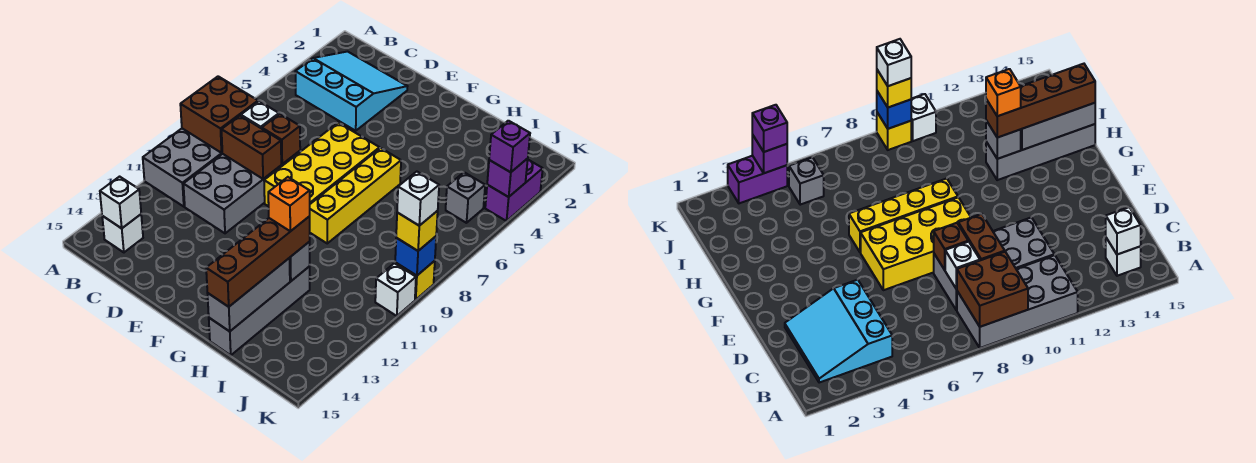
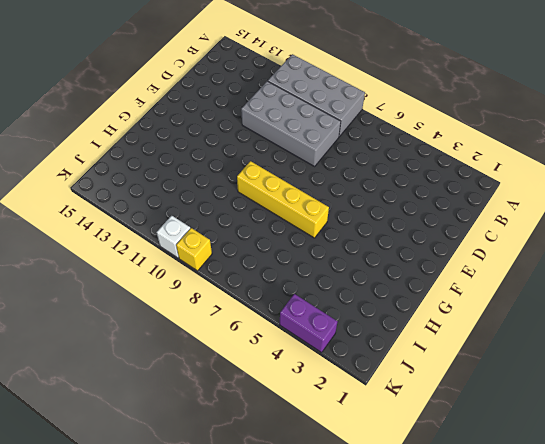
none -> cyan 3x3 slope [295,52,408,131]
none -> white 1x1 brick [102,214,143,252]
none -> yellow 2x4 brick [264,123,380,206]

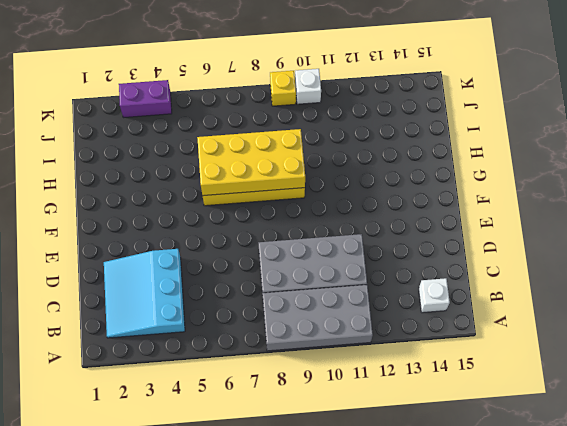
yellow 2x4 brick [197,129,305,196] -> yellow 2x4 brick moved to [264,123,380,206]
none -> grey 1x4 brick [209,266,310,355]
none -> grey 1x1 brick [446,172,485,223]
none -> brown 2x2 brick [180,76,258,153]

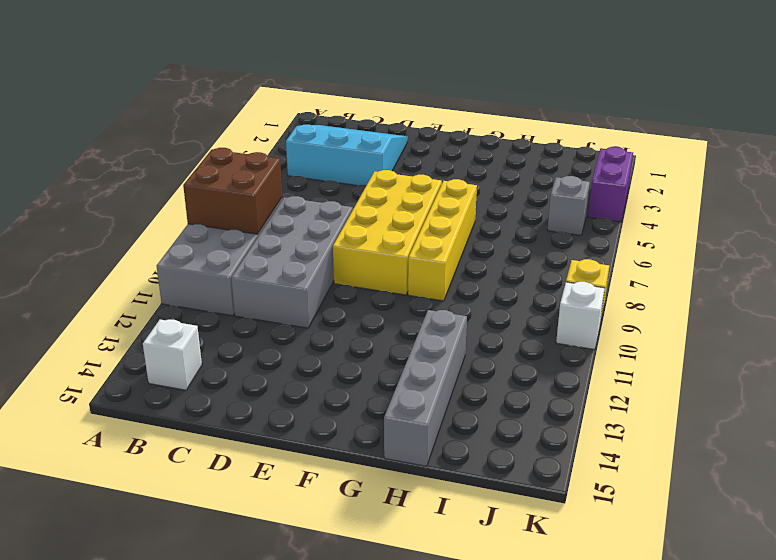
none -> white 1x1 brick [100,177,141,228]
none -> white 1x1 brick [241,101,279,128]
none -> brown 1x2 brick [222,116,281,179]

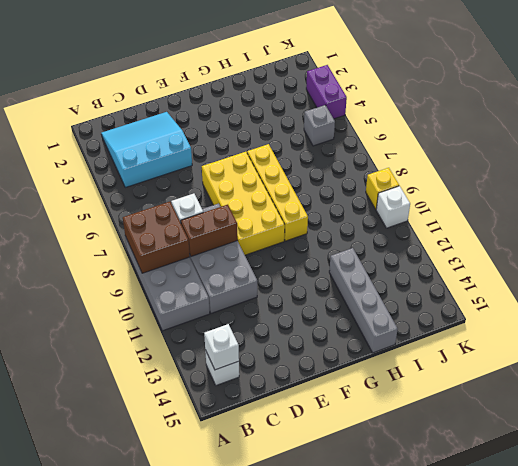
none -> brown 1x1 brick [262,114,300,164]
none -> grey 1x1 brick [290,242,310,281]
none -> grey 1x3 brick [207,258,290,331]

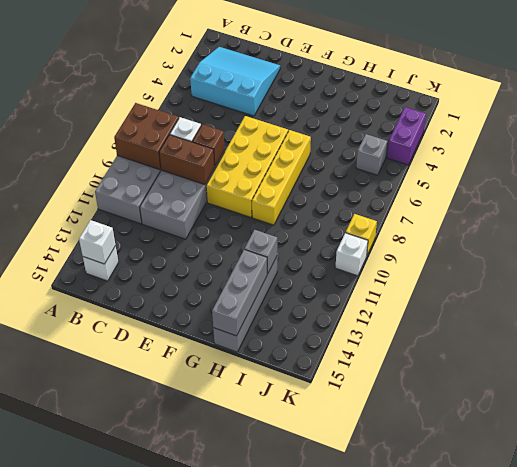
none -> purple 1x1 brick [487,159,528,197]
none -> blue 1x1 brick [395,236,436,276]
none -> brown 1x4 brick [206,216,310,307]

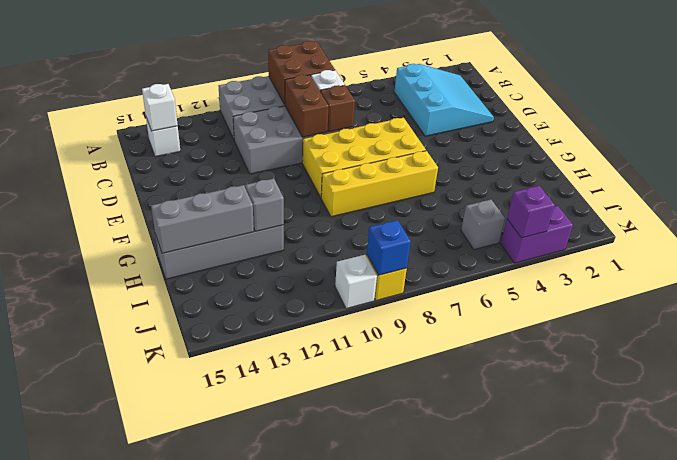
none -> brown 1x4 brick [206,216,310,307]
none -> purple 1x1 brick [489,121,530,172]
none -> yellow 1x1 brick [396,211,438,251]

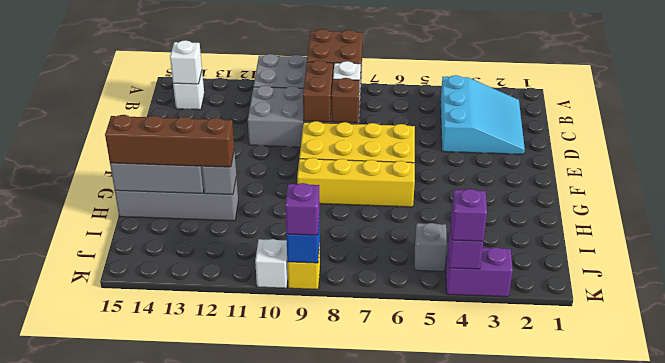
purple 1x1 brick [285,183,320,235] -> yellow 1x1 brick [396,211,438,251]
none -> orange 1x1 brick [268,177,310,231]
none -> white 1x1 brick [397,172,439,226]

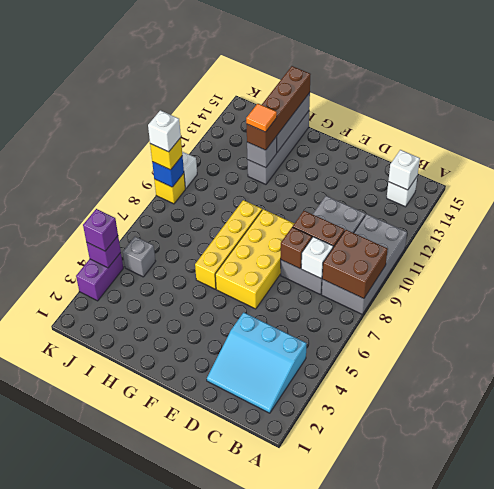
orange 1x1 tile [246,104,277,132] -> orange 1x1 brick [268,177,310,231]

